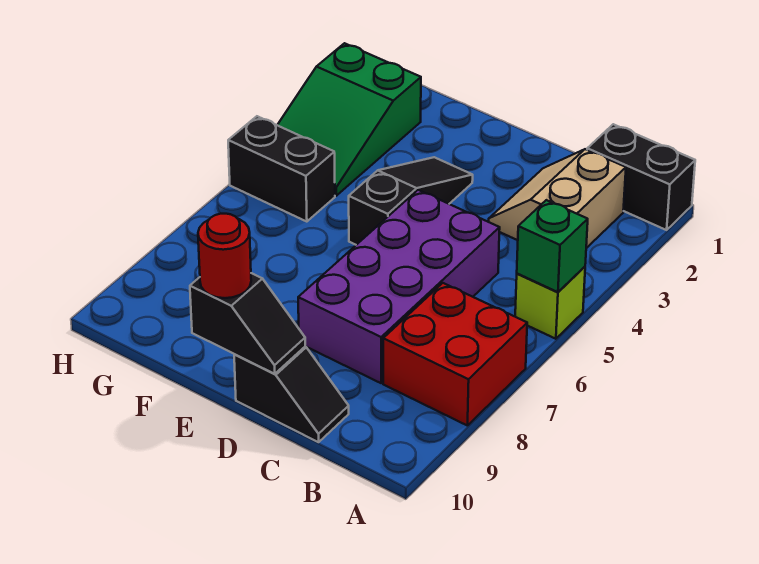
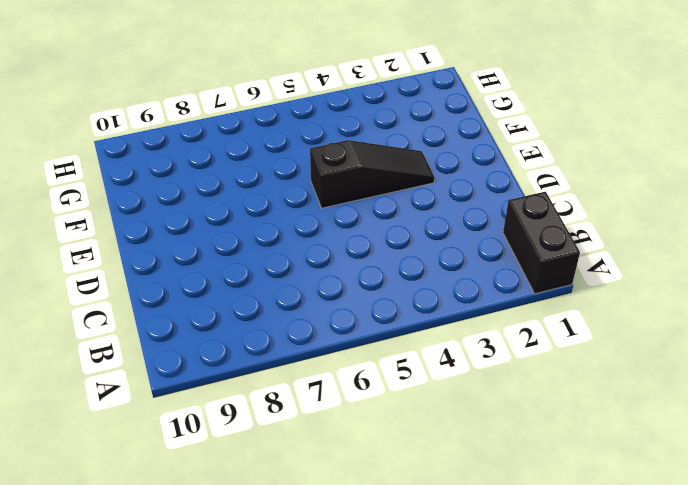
none -> lime 1x1 brick [515,267,585,339]
none -> red 2x2 brick [383,283,527,426]
none -> tan 2x2 slope [489,149,626,248]

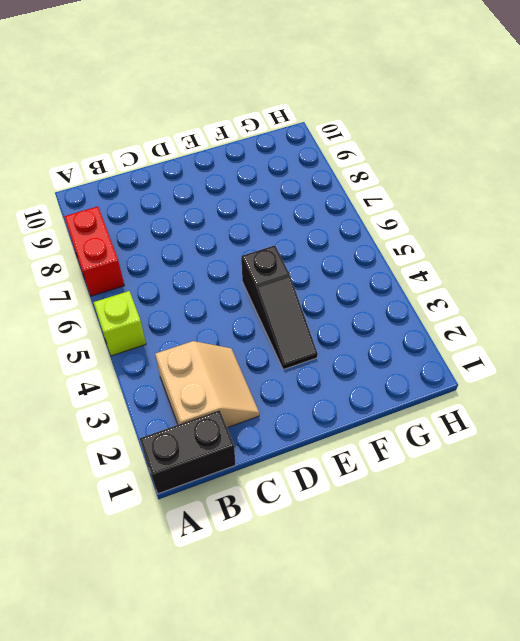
red 1x2 brick [64,206,124,296] -> red 2x2 brick [383,283,527,426]
none -> purple 2x4 brick [298,190,500,383]
none -> black 1x2 slope [234,347,349,442]
none -> green 2x3 slope [278,43,421,196]

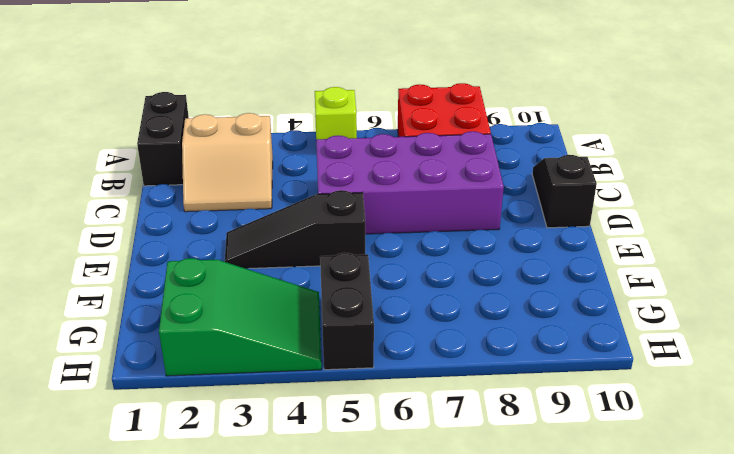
none -> green 1x1 brick [517,200,588,292]
none -> black 1x2 slope [190,273,305,374]
none -> red 1x1 round brick [198,214,251,298]

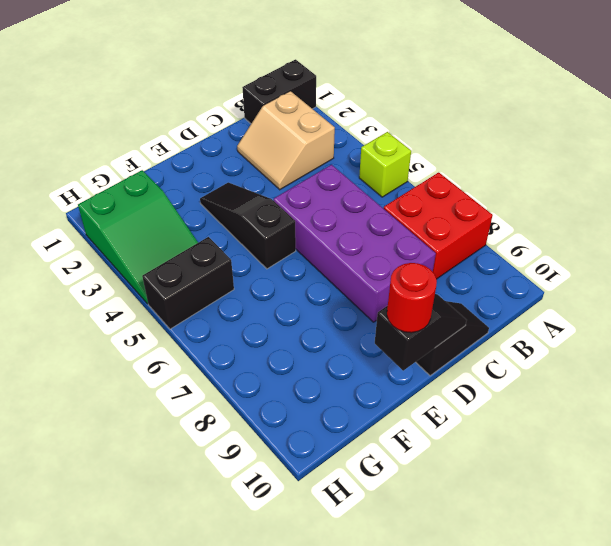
none -> green 1x1 brick [517,200,588,292]

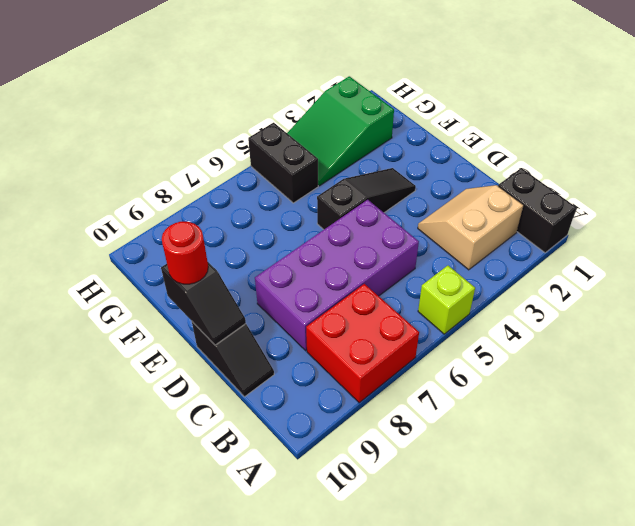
none -> green 1x1 brick [517,200,588,292]

